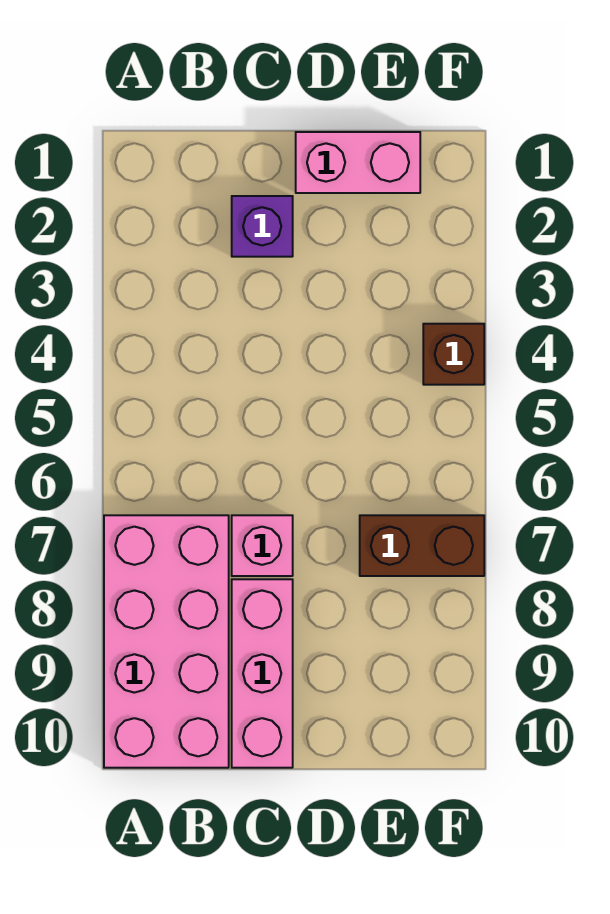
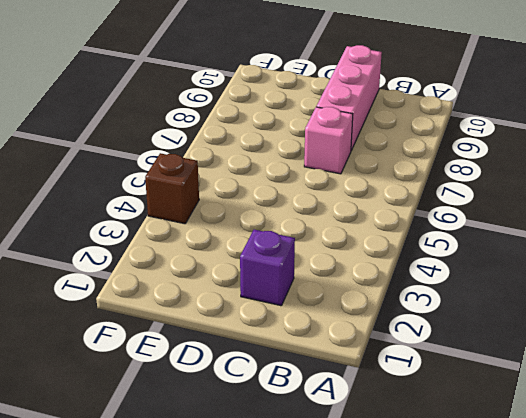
none -> pink 2x4 brick [104,515,229,768]
none -> pink 1x2 brick [296,132,420,193]

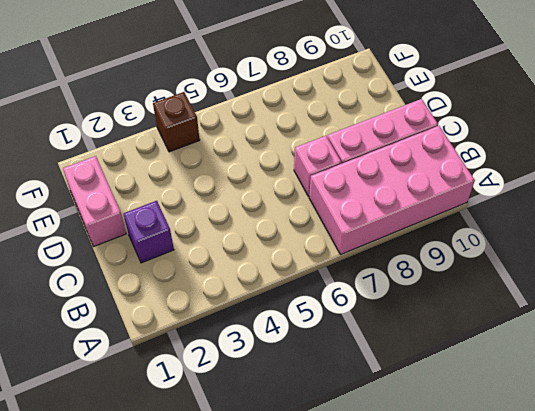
none -> brown 1x2 brick [360,515,484,576]

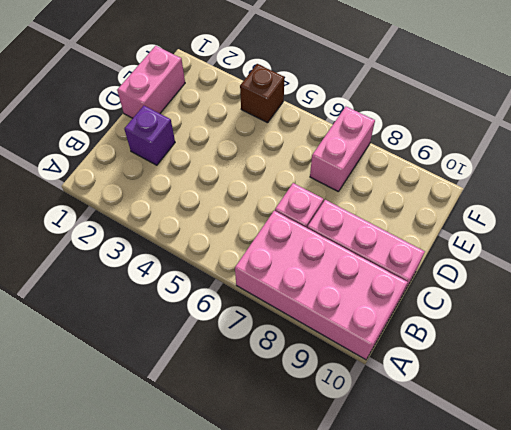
pink 1x2 brick [310,107,375,192] -> brown 1x2 brick [360,515,484,576]

